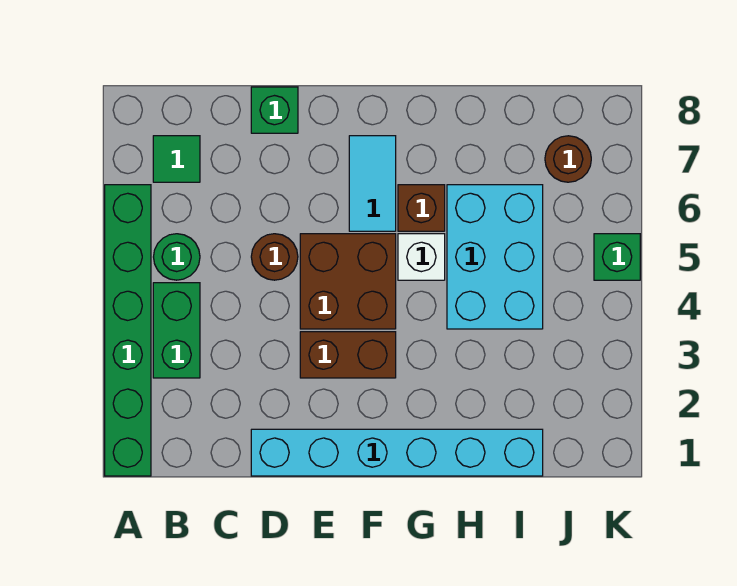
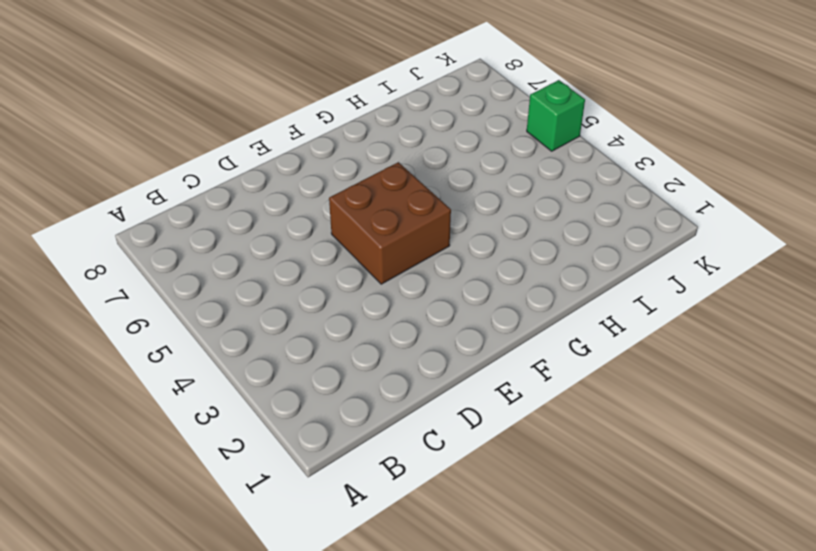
none -> green 1x6 brick [105,185,151,476]
none -> green 1x2 brick [153,283,200,378]
none -> green 1x1 round brick [154,234,200,280]

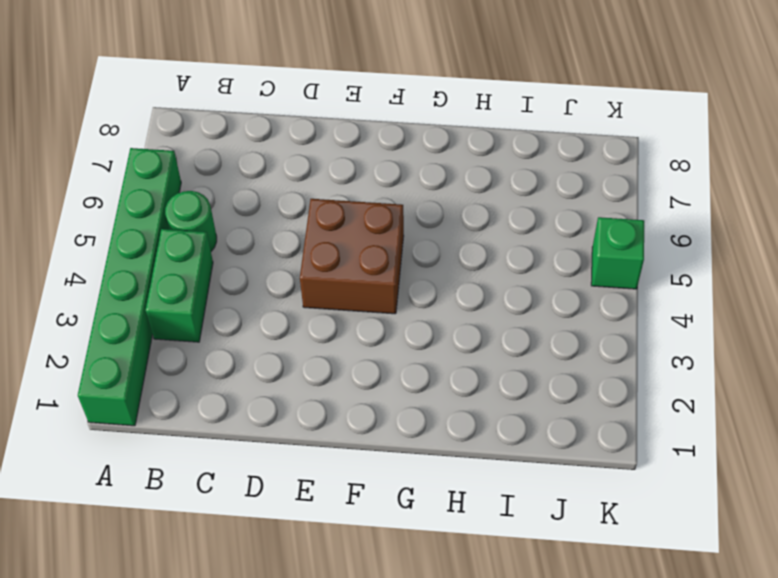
none -> green 1x1 tile [153,136,200,182]
none -> cyan 1x6 brick [251,429,543,476]
none -> brown 1x1 round brick [251,234,298,280]

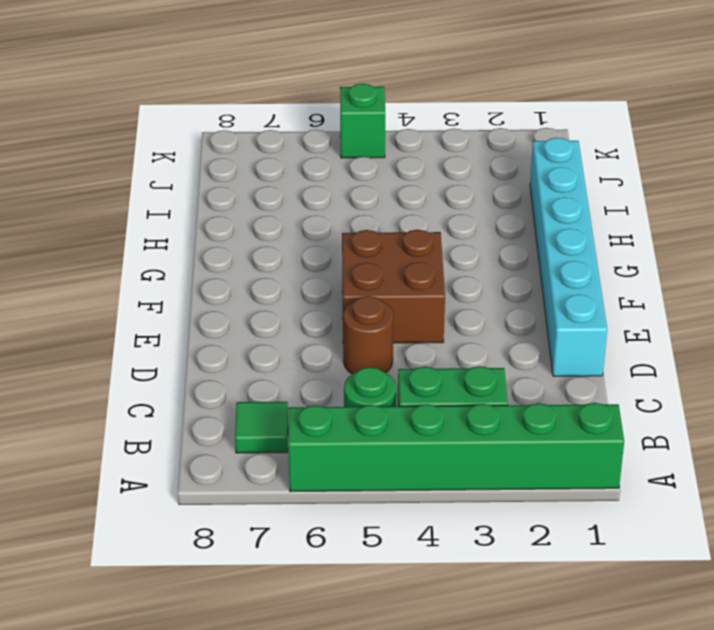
none -> green 1x1 brick [251,87,298,133]
none -> brown 1x2 brick [300,332,396,378]
none -> cyan 1x2 tile [349,136,396,231]

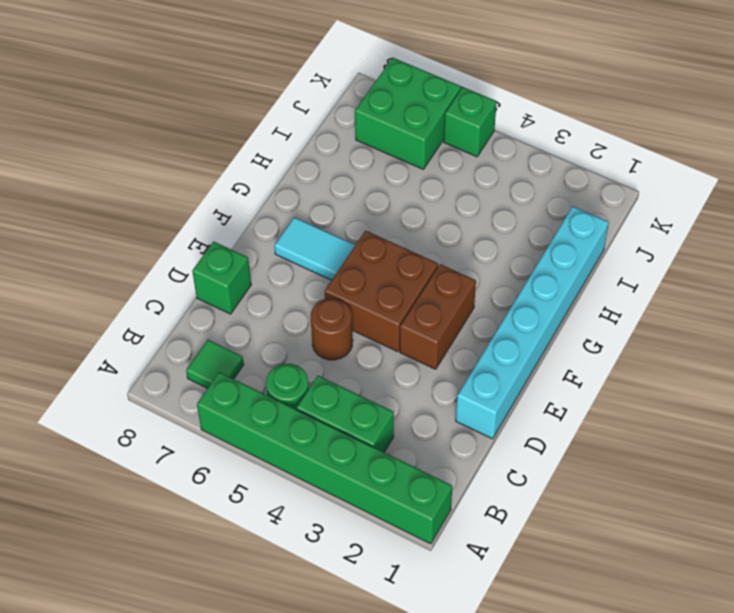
green 2x2 brick [355,58,461,169] -> brown 1x1 round brick [545,136,591,182]
none -> white 1x1 brick [398,234,445,280]
none -> brown 1x1 brick [398,185,445,231]
none -> cyan 2x3 brick [447,185,543,329]

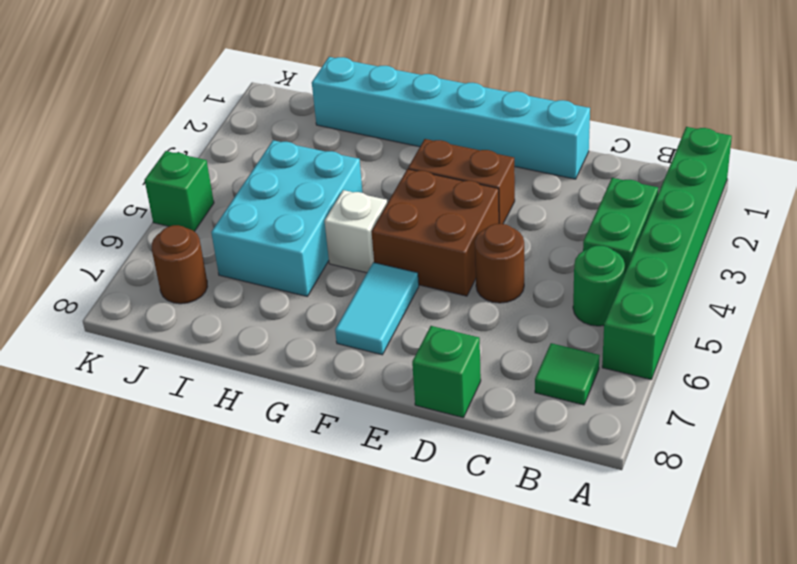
none -> brown 1x1 brick [398,185,445,231]

